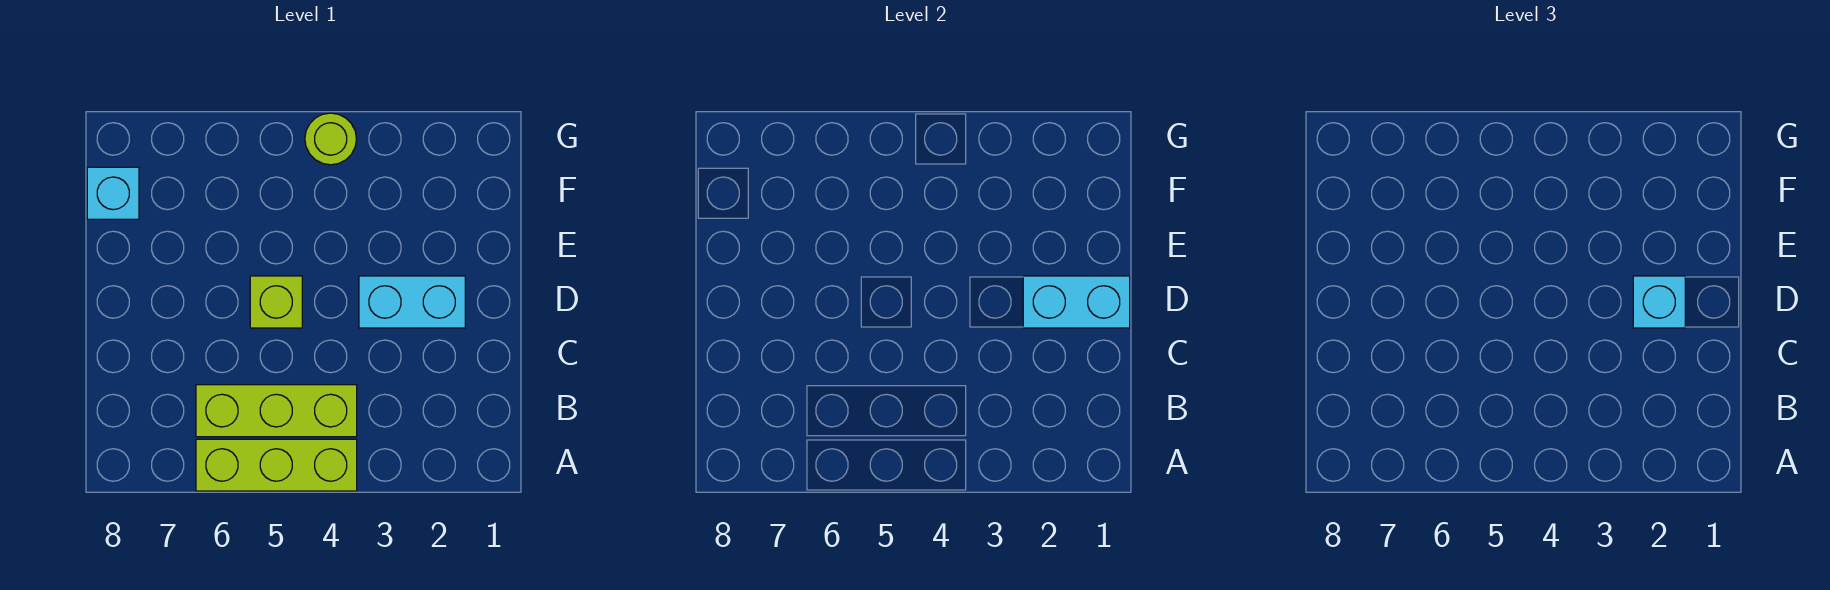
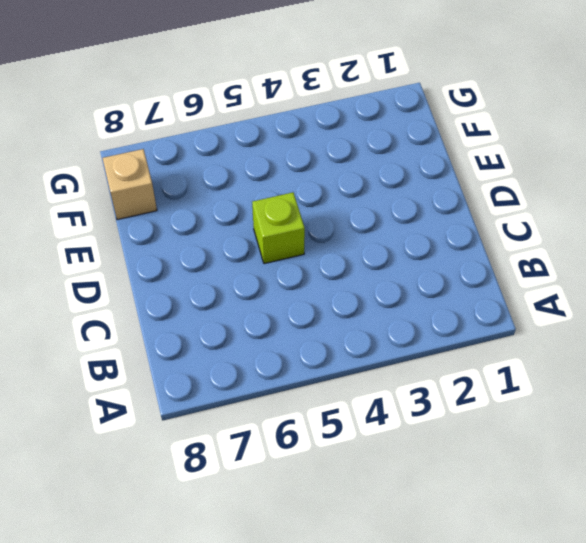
tan 1x1 brick [103,149,157,220] -> cyan 1x1 brick [87,167,139,219]
none -> lime 1x3 brick [196,439,357,491]
none -> lime 1x3 brick [196,385,357,437]

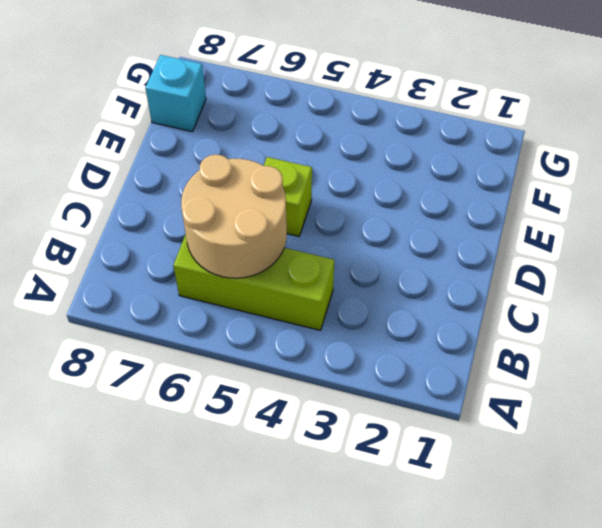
tan 2x2 round brick [181,155,287,278] -> none
none -> lime 1x3 brick [196,439,357,491]
none -> cyan 1x2 brick [359,276,465,328]

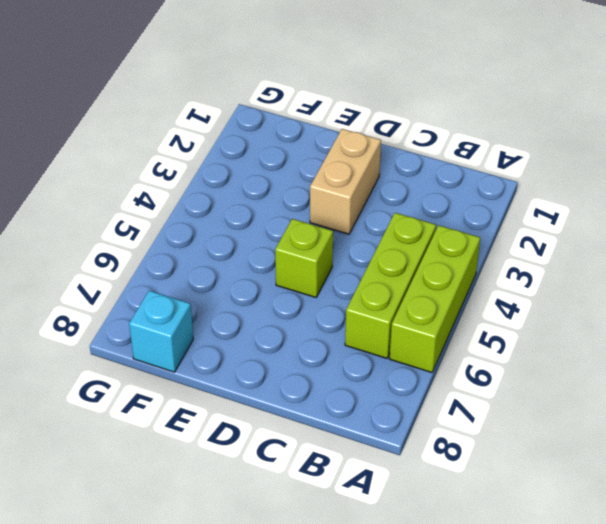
tan 1x2 brick [310,129,381,234] -> cyan 1x2 brick [359,276,465,328]
none -> lime 1x1 round brick [305,113,356,165]
none -> cyan 1x2 brick [1023,276,1130,328]

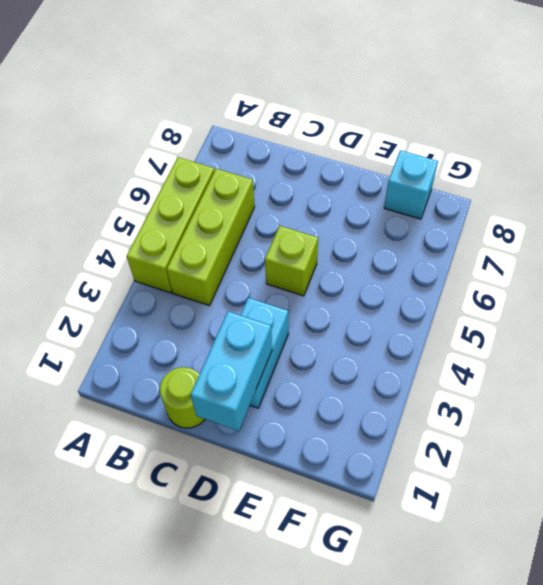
lime 1x1 round brick [160,367,205,428] -> lime 1x1 round brick moved to [305,113,356,165]
none -> cyan 1x1 brick [1633,276,1685,328]

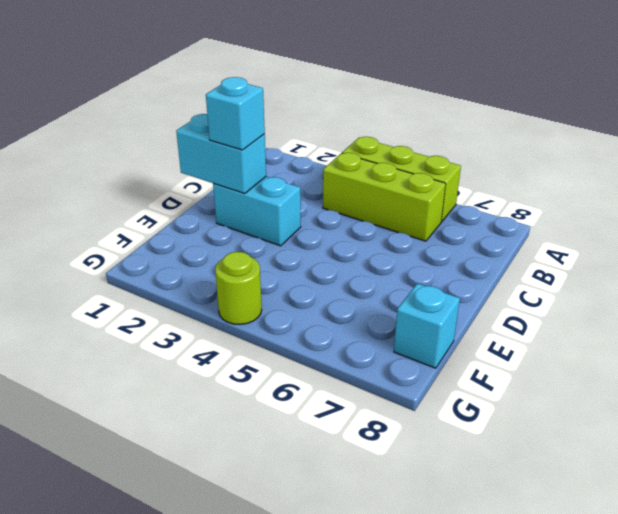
none -> lime 1x1 brick [250,276,302,328]

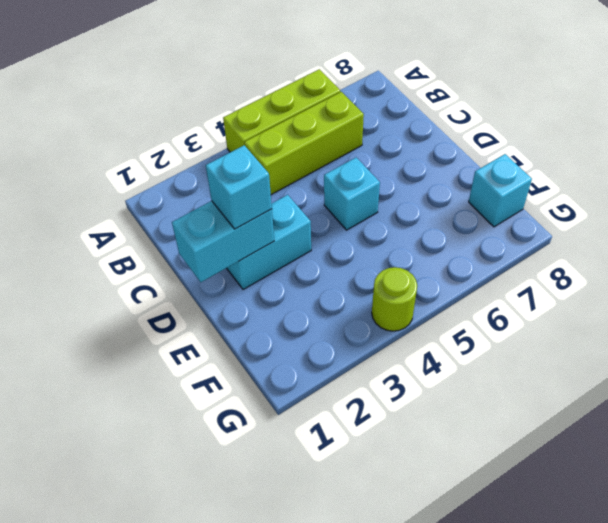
cyan 1x1 brick [324,158,380,230] -> lime 1x1 brick [250,276,302,328]

